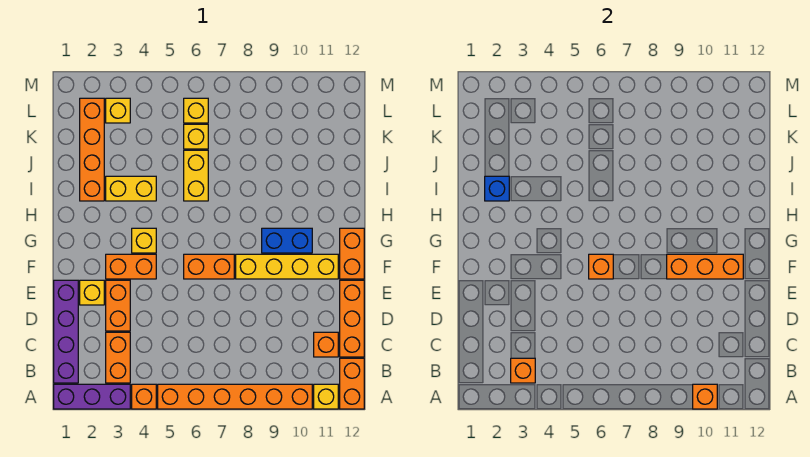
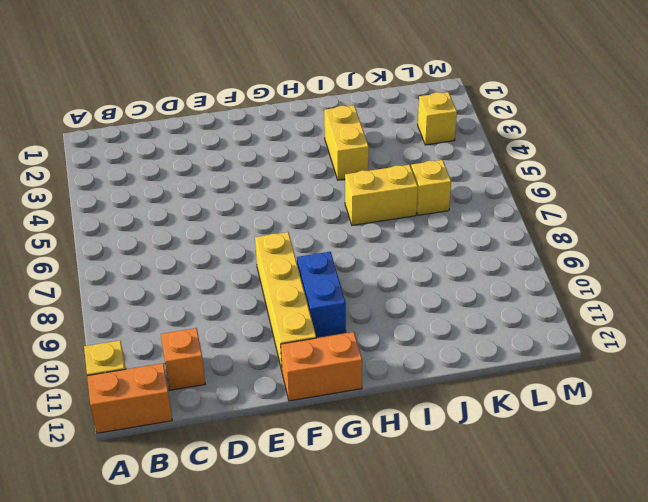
none -> purple 1x3 brick [54,384,130,409]
none -> orange 1x1 brick [132,384,156,409]
none -> orange 1x6 brick [158,384,312,409]

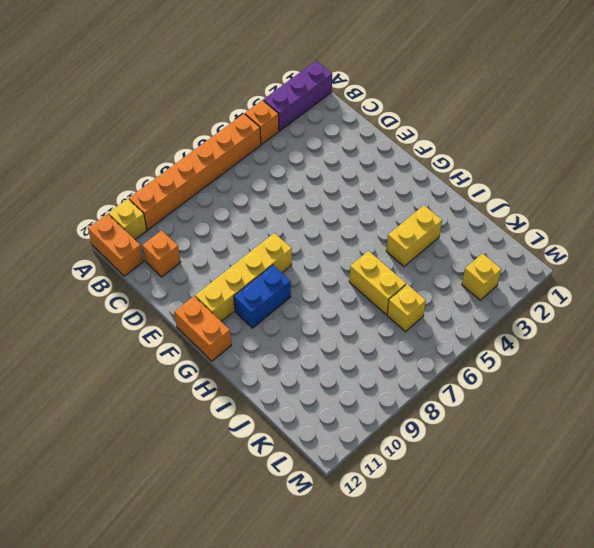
none -> purple 1x4 brick [54,280,78,383]
none -> orange 1x2 brick [106,332,130,383]
none -> orange 1x3 brick [340,280,364,357]

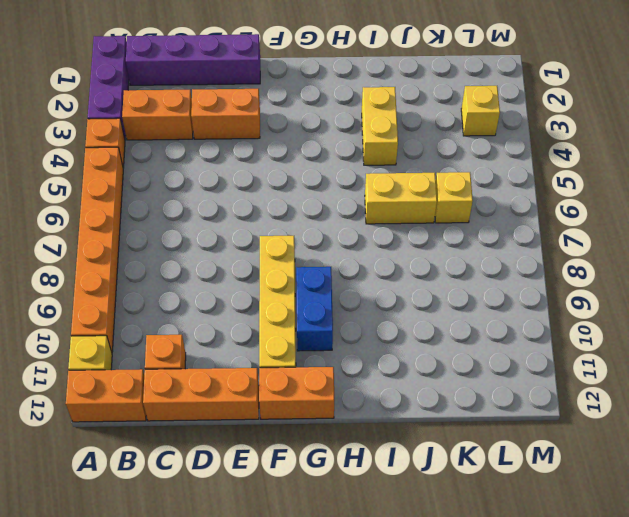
none -> yellow 1x1 brick [80,280,104,305]
none -> orange 1x2 brick [106,254,156,279]
none -> orange 1x2 brick [184,254,234,279]

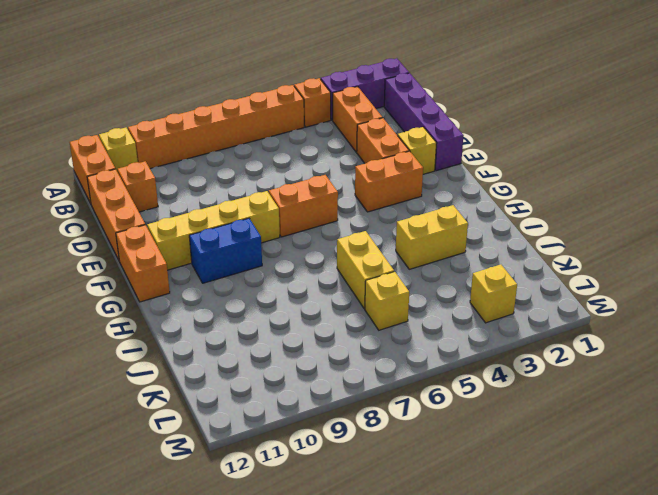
none -> yellow 1x1 brick [132,228,156,253]
none -> orange 1x4 brick [80,98,104,201]
none -> yellow 1x1 brick [184,98,208,123]

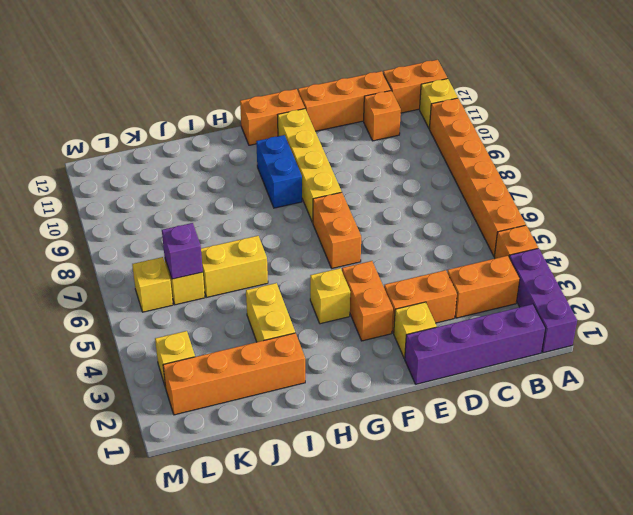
purple 1x1 brick [162,223,203,279] -> none
none -> orange 1x1 brick [693,384,717,409]
none -> orange 1x1 brick [511,358,535,383]
none -> orange 1x1 brick [589,254,613,279]

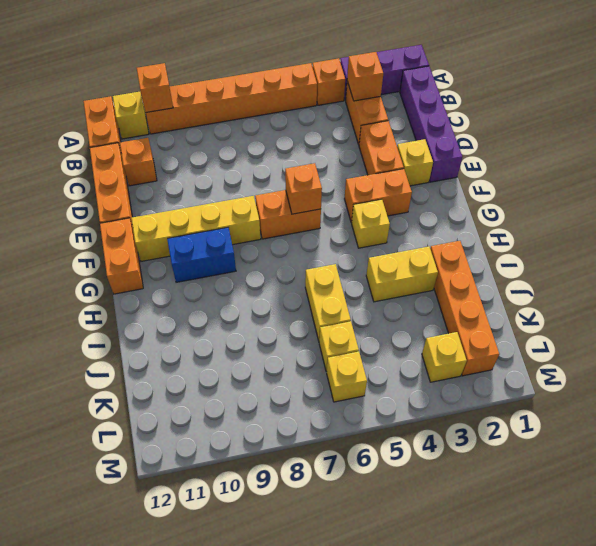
none -> orange 1x3 brick [667,254,743,279]
none -> blue 1x1 brick [485,176,509,201]

